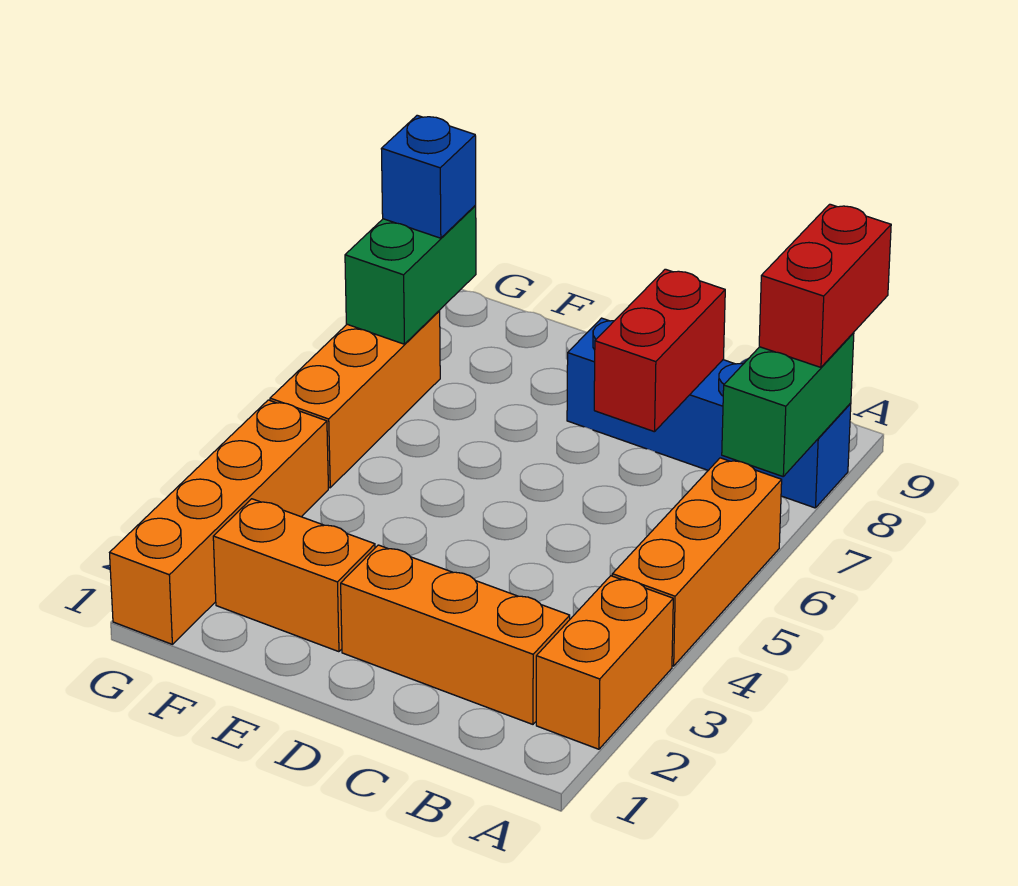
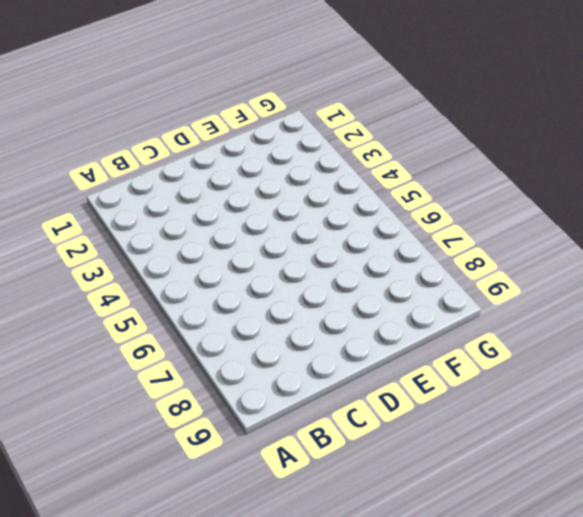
none -> orange 1x2 brick [536,576,673,749]
none -> orange 1x3 brick [612,458,782,666]
none -> blue 1x4 brick [567,318,851,508]

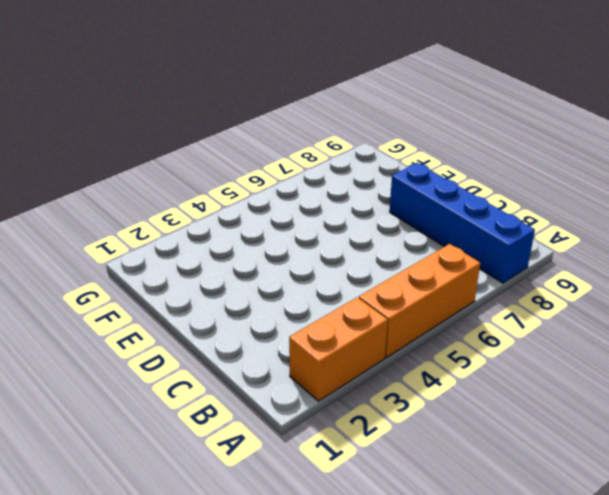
none -> orange 1x3 brick [341,545,570,724]
none -> orange 1x2 brick [213,499,375,652]
none -> orange 1x4 brick [110,400,328,644]

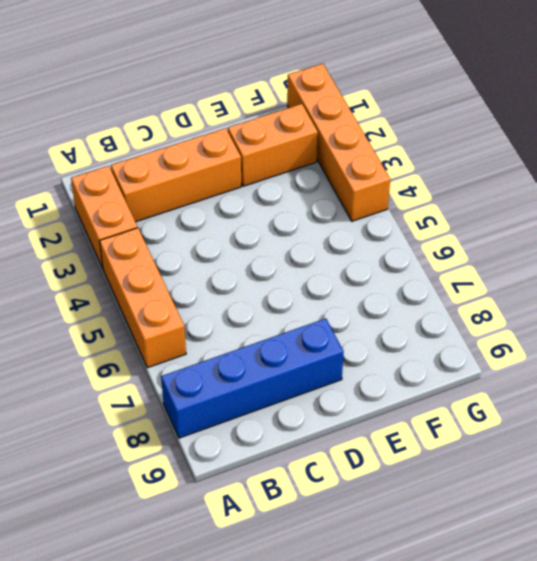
none -> orange 1x3 brick [270,311,440,488]
none -> green 1x2 brick [722,333,854,476]
none -> red 1x2 brick [594,269,725,432]

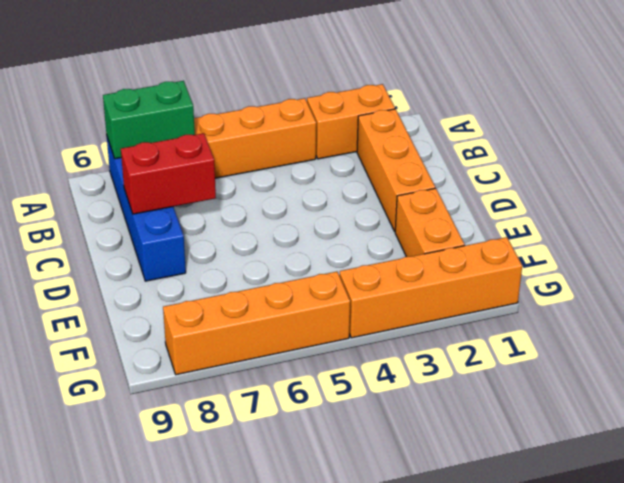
orange 1x4 brick [163,272,350,375] -> orange 1x3 brick [270,311,440,488]
none -> green 1x2 brick [345,206,476,344]
none -> red 1x2 brick [759,204,891,367]
none -> blue 1x1 brick [381,115,476,238]

